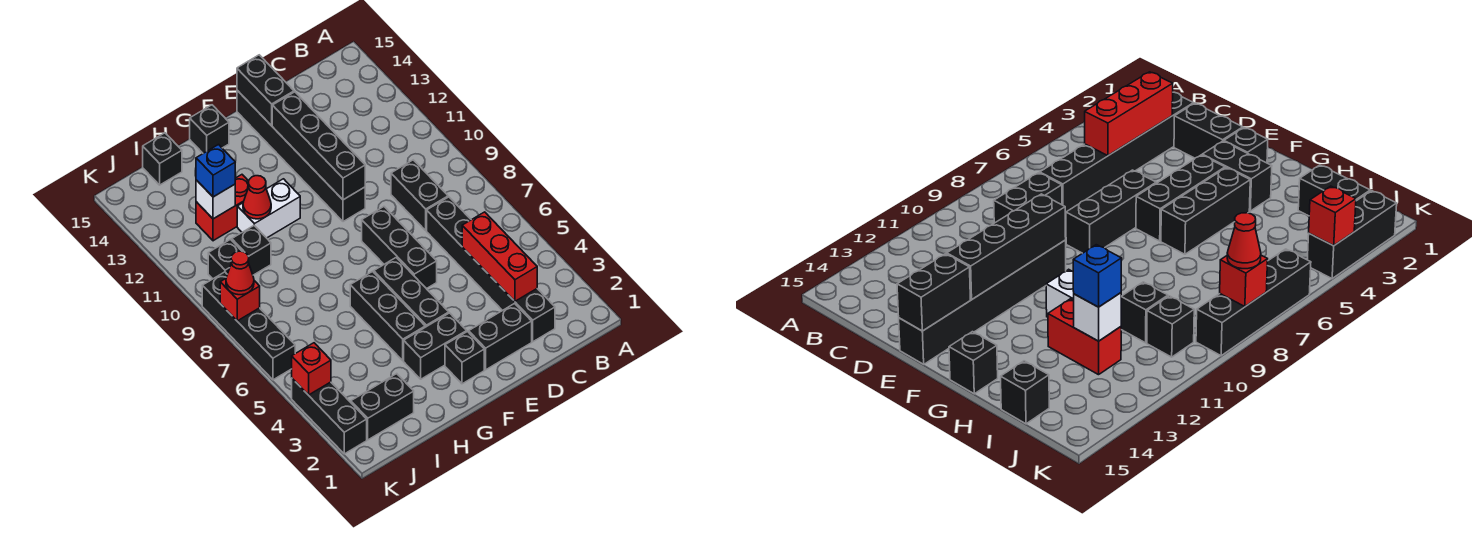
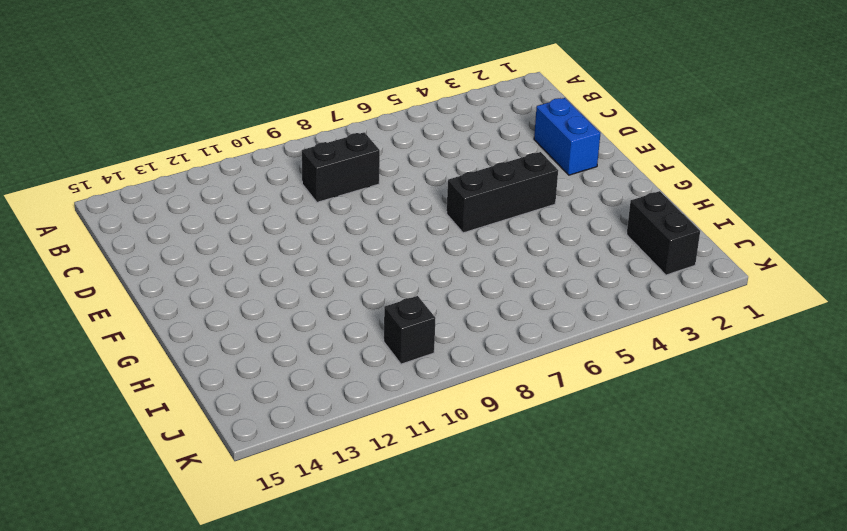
blue 1x2 brick [534,98,600,175] -> black 1x2 brick [469,304,532,370]
none -> black 1x6 brick [427,197,555,342]
none -> black 1x3 brick [362,207,437,289]
none -> black 1x6 brick [237,90,365,222]

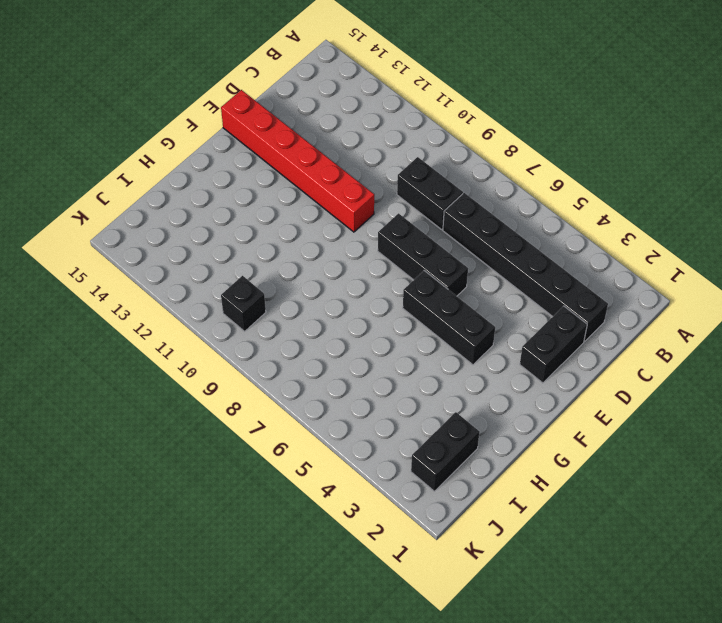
red 1x6 brick [221,90,374,232] -> black 1x6 brick [237,90,365,222]
none -> black 1x1 brick [445,332,484,384]
none -> black 1x2 brick [404,313,467,379]
none -> black 1x3 brick [350,272,425,361]

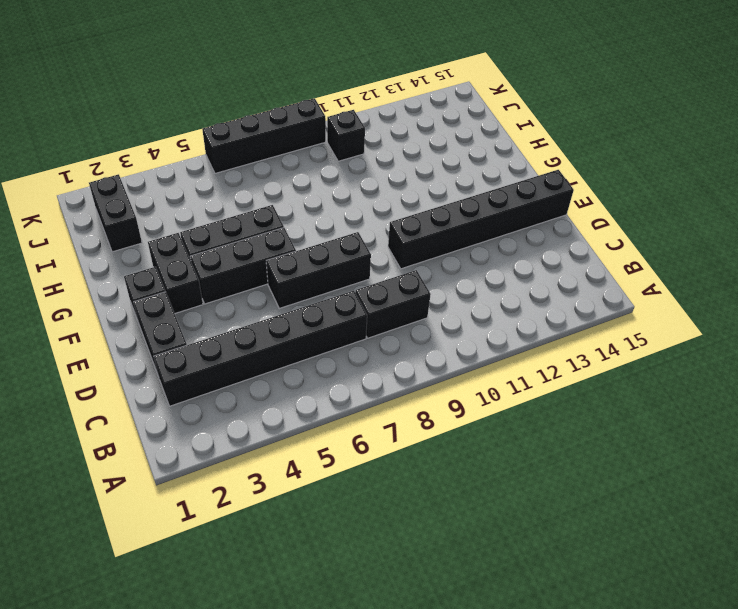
none -> white 1x2 brick [237,179,300,238]
none -> black 1x1 brick [190,105,229,153]
none -> red 1x2 brick [196,175,249,241]

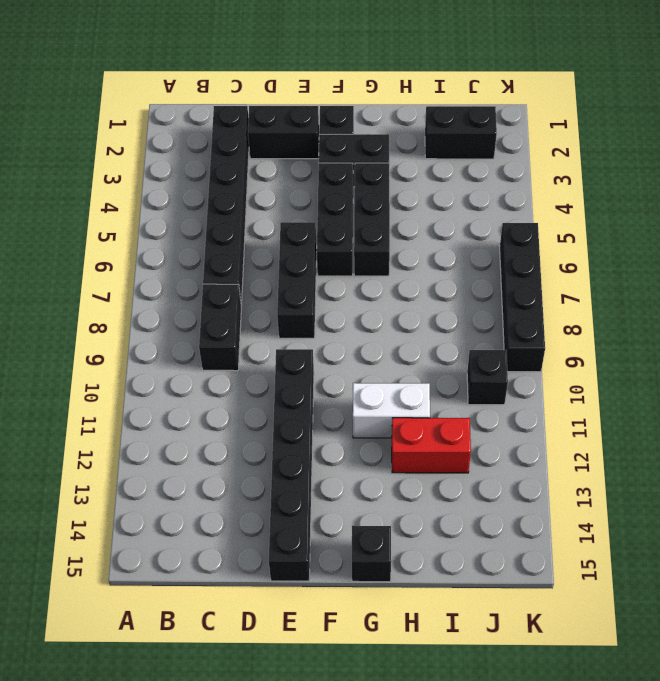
none -> black 1x1 brick [232,226,271,275]
none -> black 1x1 brick [143,133,182,185]
none -> black 1x3 brick [292,379,367,454]

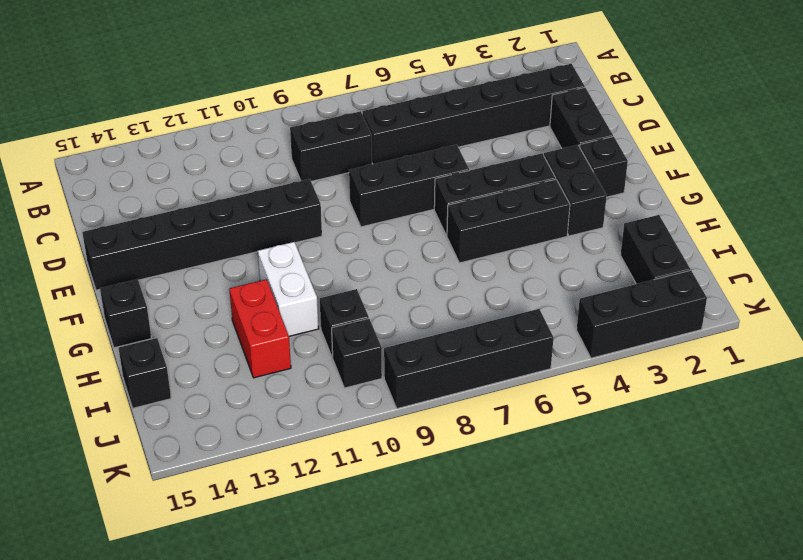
none -> red 1x3 brick [462,212,537,301]
none -> black 1x4 brick [272,92,365,200]
none -> black 1x2 brick [237,55,294,126]

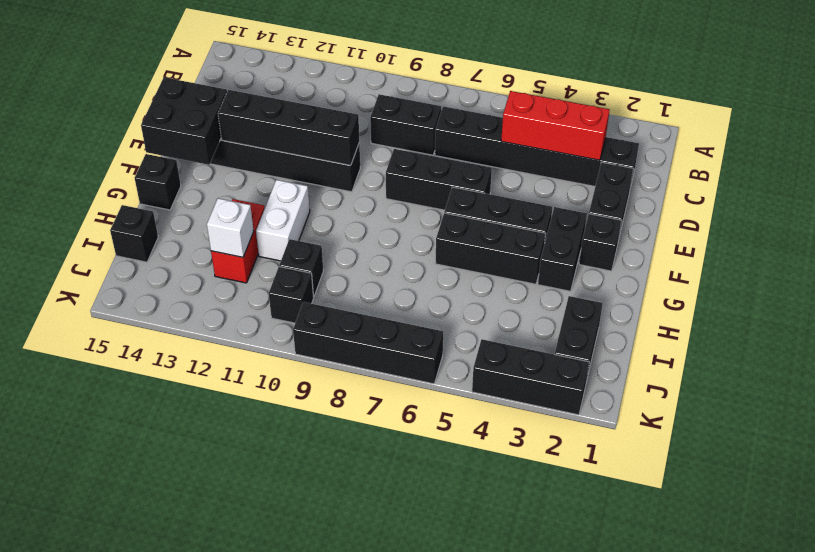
black 2x2 brick [141,77,227,165] -> black 1x2 brick [237,55,294,126]
none -> red 1x1 cone [243,176,271,219]
none -> red 1x1 brick [292,343,331,395]
none -> red 1x1 brick [220,279,260,321]

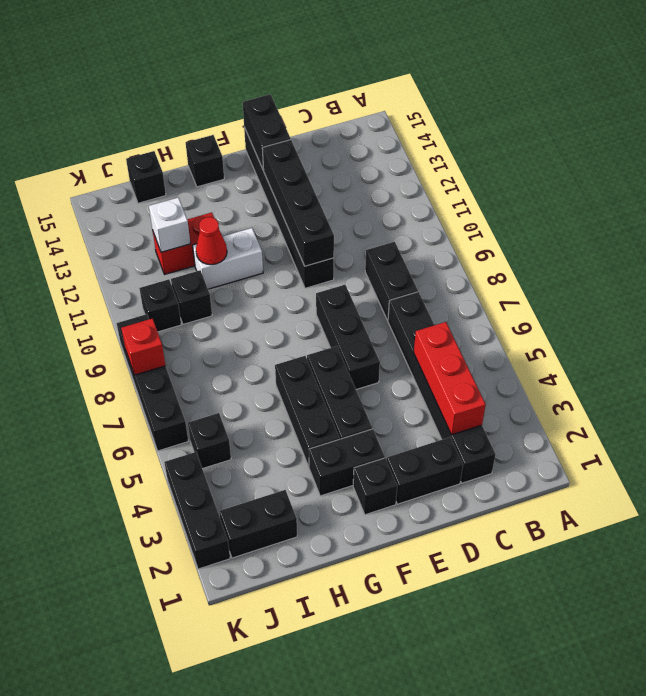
black 1x1 brick [188,413,231,469] -> none
none -> red 1x1 brick [292,343,331,395]
none -> blue 1x1 brick [196,145,235,197]
none -> red 1x1 cone [226,251,254,295]

